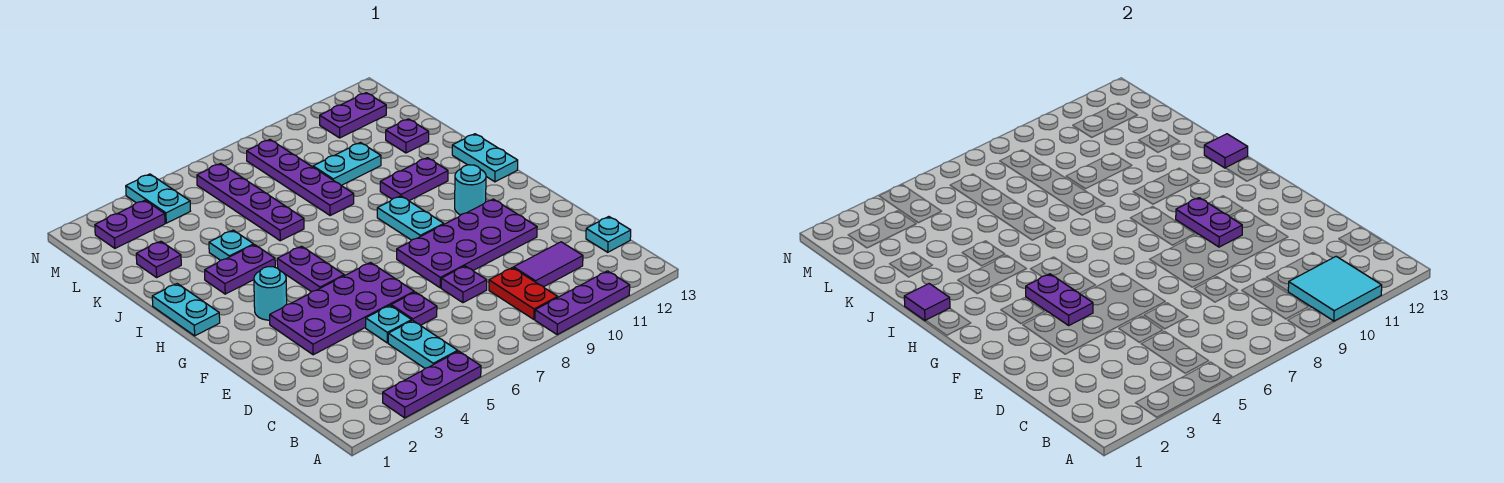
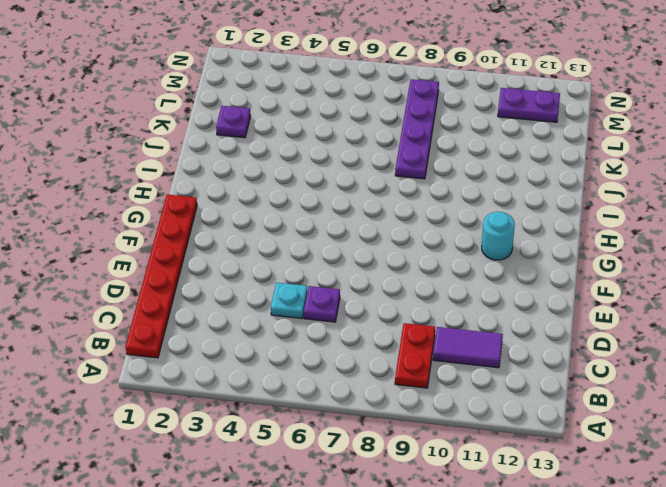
red 1x6 plate [125,195,197,358] -> none
none -> purple 1x3 plate [383,351,481,418]
none -> purple 1x3 plate [535,271,630,335]
none -> cyan 1x2 plate [388,320,458,368]
none -> cyan 1x1 plate [586,217,631,252]

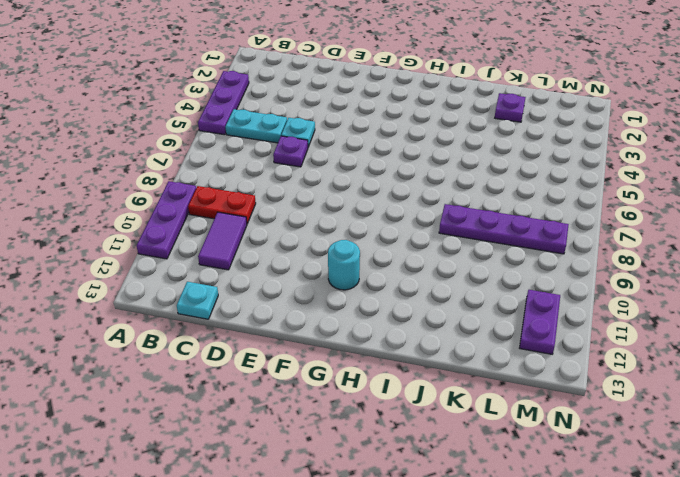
none -> purple 1x1 plate [441,266,487,303]
none -> purple 2x4 plate [270,263,414,355]
none -> purple 2x4 plate [397,199,537,288]
none -> cyan 1x1 round brick [254,267,287,320]

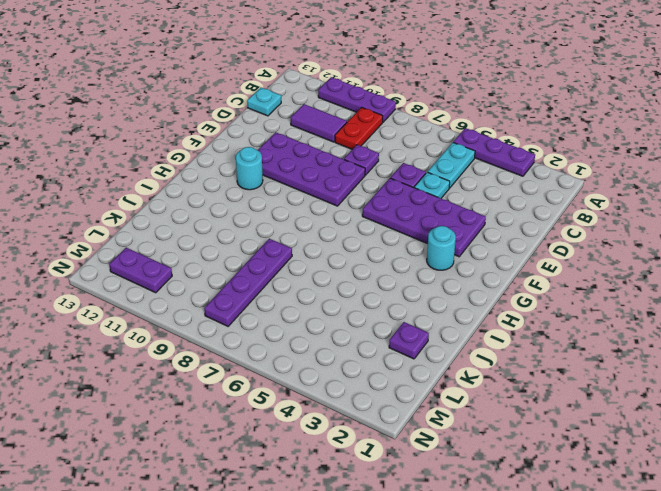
none -> purple 1x2 plate [277,246,344,292]
none -> cyan 1x2 plate [377,196,444,240]
none -> cyan 1x2 plate [152,284,220,336]
none -> cyan 1x2 plate [452,134,518,182]

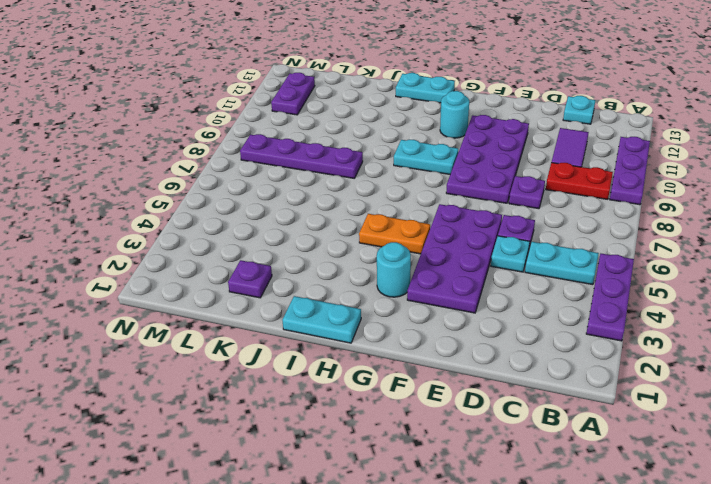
orange 1x2 plate [359,214,430,254] -> purple 1x2 plate [277,246,344,292]
none -> purple 1x2 plate [205,245,275,294]
none -> purple 1x2 plate [380,158,448,201]
none -> cyan 1x1 plate [209,230,254,260]
none -> purple 1x4 plate [197,163,304,241]

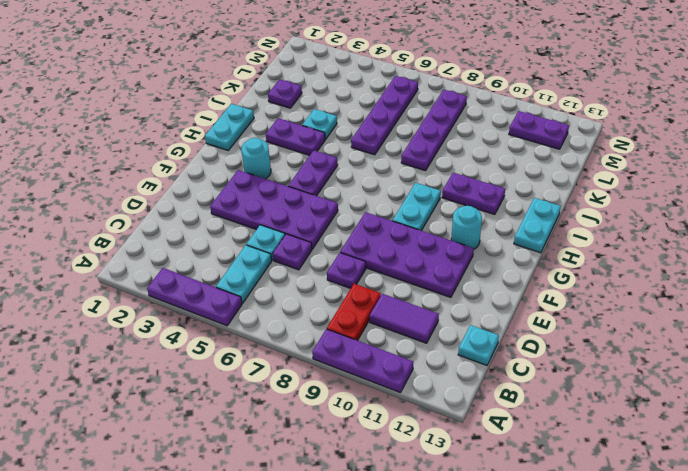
none -> cyan 1x2 plate [313,143,381,185]
none -> purple 1x1 plate [386,119,429,153]
none -> purple 1x2 plate [95,200,165,248]
none -> cyan 1x2 plate [126,174,190,223]

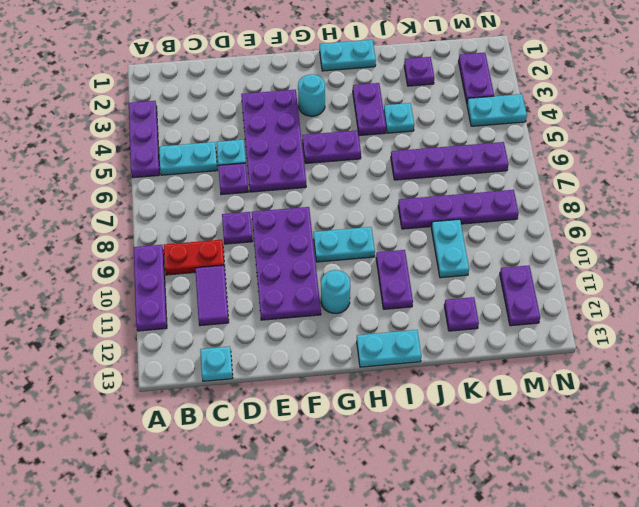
none -> cyan 2x2 tile [1288,256,1382,321]
none -> purple 1x2 plate [1026,274,1093,325]
none -> purple 1x2 plate [1176,198,1242,247]
none -> purple 1x1 tile [904,284,950,321]

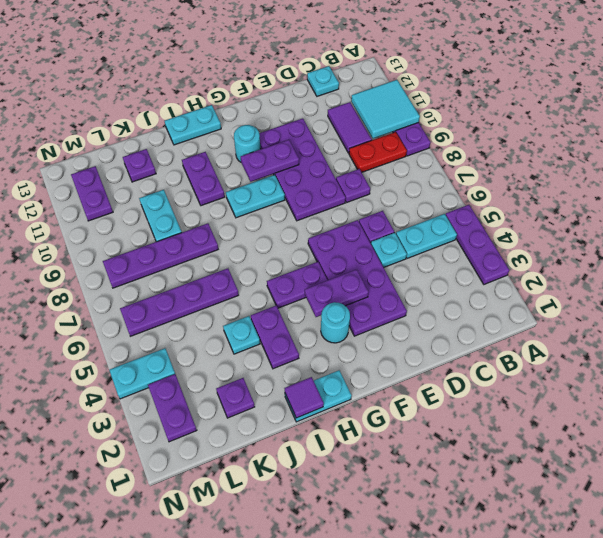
none -> purple 1x1 tile [1204,134,1248,168]

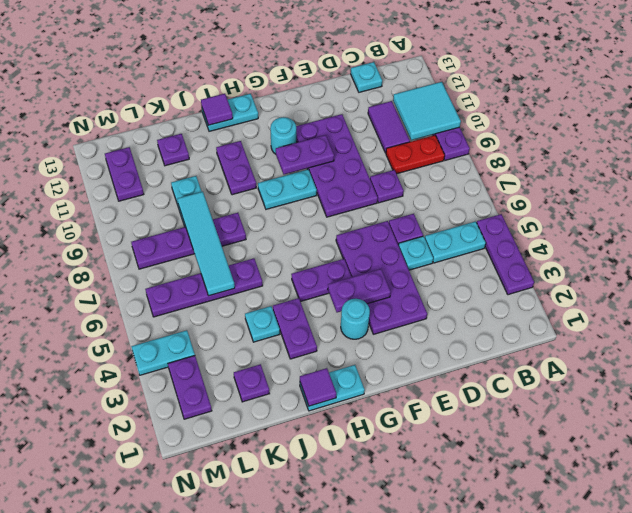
cyan 1x4 tile [178,192,235,296] -> none

